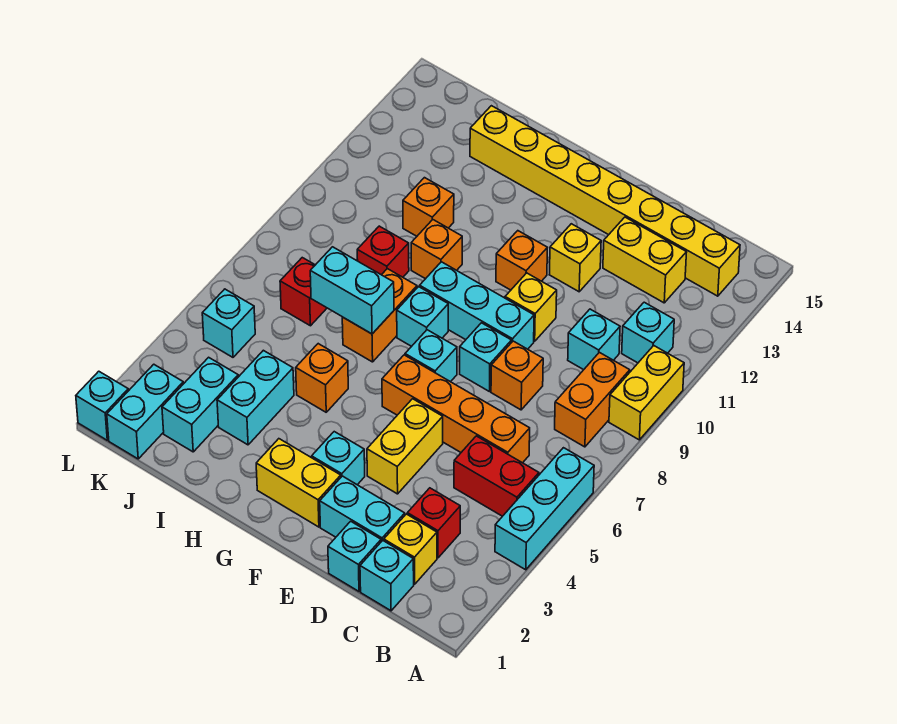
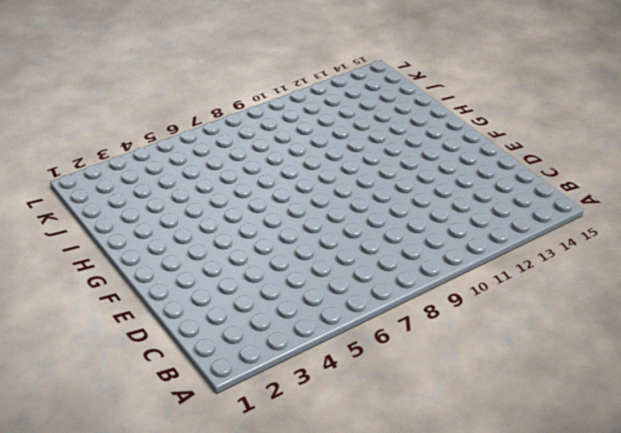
none -> cyan 1x3 brick [495,448,594,570]
none -> yellow 1x2 brick [609,346,684,440]
none -> red 1x2 brick [454,436,539,516]
none -> orange 1x2 brick [555,352,630,447]

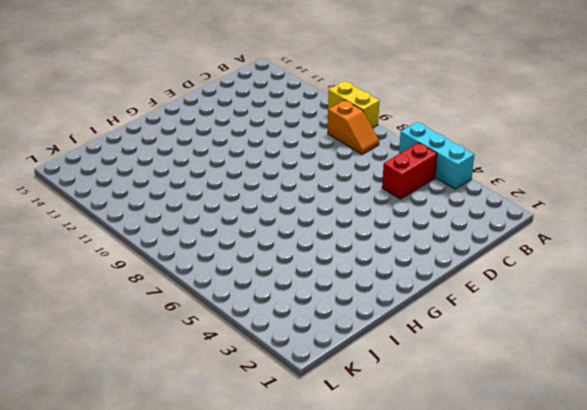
orange 1x2 slope [327,100,379,154] -> orange 1x2 brick [555,352,630,447]
none -> cyan 1x1 brick [622,302,674,363]
none -> yellow 1x8 brick [470,106,740,296]
none -> cyan 1x1 brick [360,540,414,611]
none -> yellow 1x1 brick [384,514,437,584]

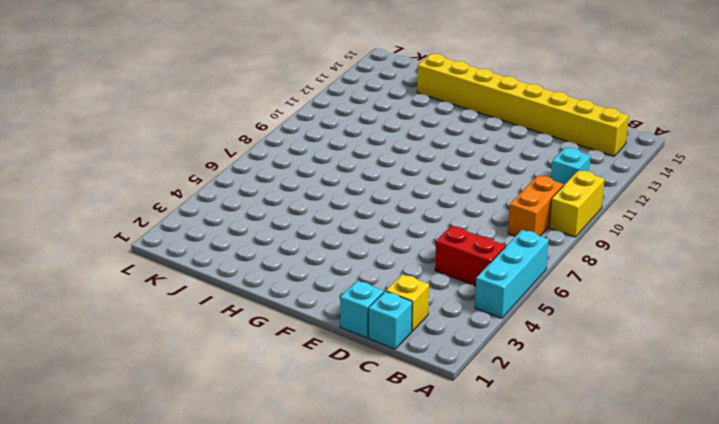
none -> red 1x1 brick [407,488,460,558]
none -> orange 1x4 brick [382,355,530,463]
none -> cyan 1x1 brick [568,309,620,370]
none -> yellow 1x2 brick [603,217,687,303]

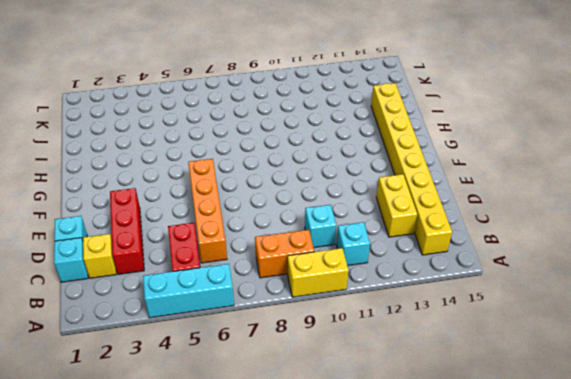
red 1x3 brick [110,188,144,274] -> red 1x1 brick [407,488,460,558]
none -> cyan 1x2 brick [320,476,405,542]
none -> orange 1x1 brick [491,341,543,410]
none -> yellow 1x2 brick [367,399,443,494]
none -> cyan 1x1 brick [460,323,512,392]

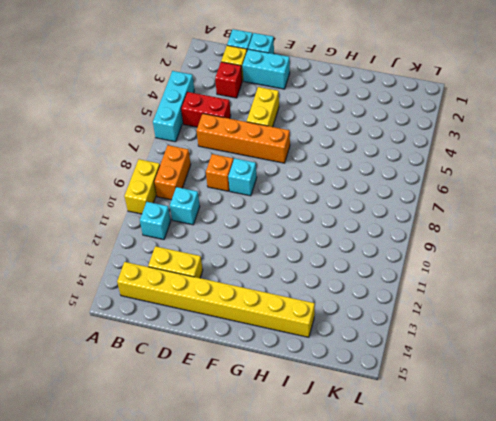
none -> cyan 1x3 brick [420,262,534,349]
none -> yellow 1x1 brick [505,273,557,341]
none -> yellow 1x1 brick [549,224,601,292]
none -> yellow 1x2 brick [256,439,341,527]

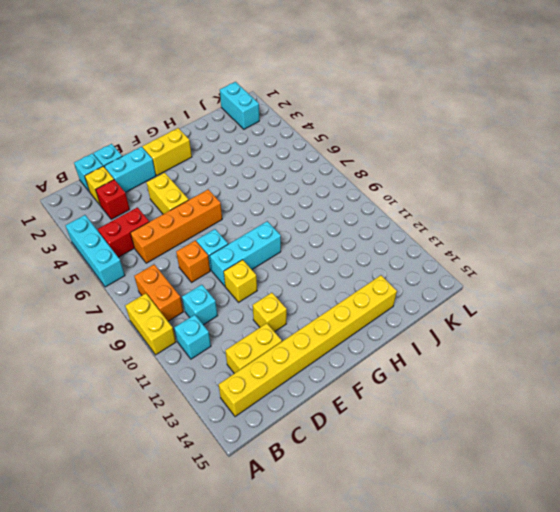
none -> cyan 1x1 brick [312,432,365,485]
none -> cyan 1x1 brick [405,330,457,382]
none -> orange 1x1 brick [496,231,547,290]
none -> cyan 1x1 brick [397,287,448,346]

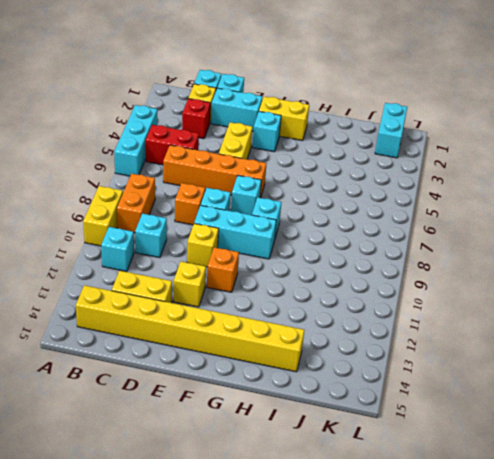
none -> orange 1x1 brick [296,344,348,412]
none -> orange 1x2 brick [342,269,417,362]
none -> orange 1x1 brick [411,220,462,279]
none -> cyan 1x2 brick [217,350,294,445]

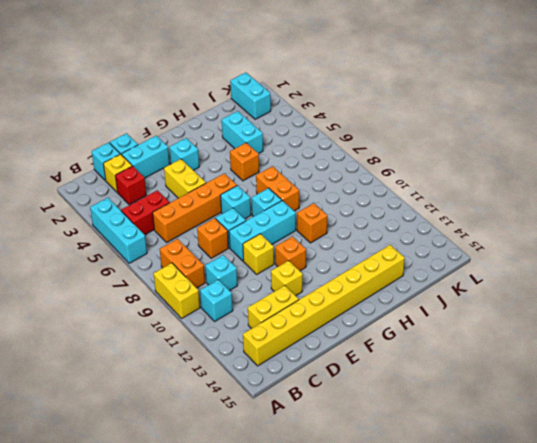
none -> yellow 1x2 brick [256,439,341,527]
none -> red 1x1 brick [357,226,409,277]
none -> orange 1x1 brick [403,178,454,236]
none -> cyan 1x2 brick [162,357,238,452]

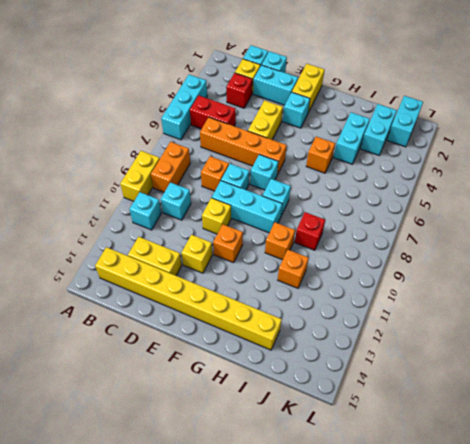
yellow 1x2 brick [292,64,325,112] -> yellow 1x2 brick turned to [256,439,341,527]
none -> orange 1x2 brick [342,269,417,362]
none -> red 1x1 brick [280,258,327,326]
none -> cyan 1x1 brick [202,289,255,357]
none -> cyan 1x1 brick [76,371,128,440]

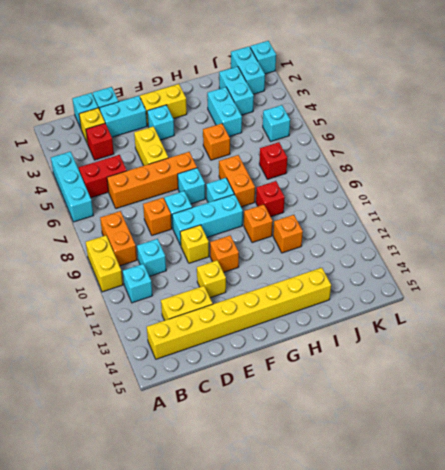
none -> cyan 1x2 brick [310,247,394,334]

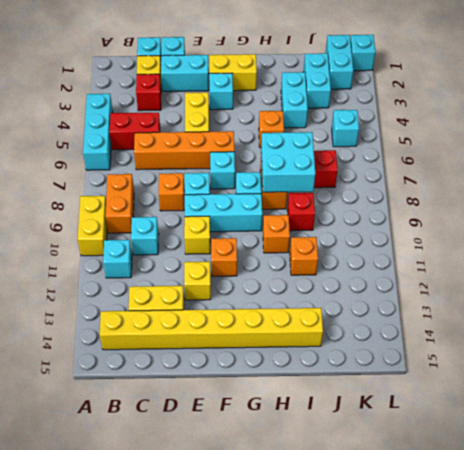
cyan 2x2 brick [261,132,315,192] -> cyan 1x2 brick [310,247,394,334]

